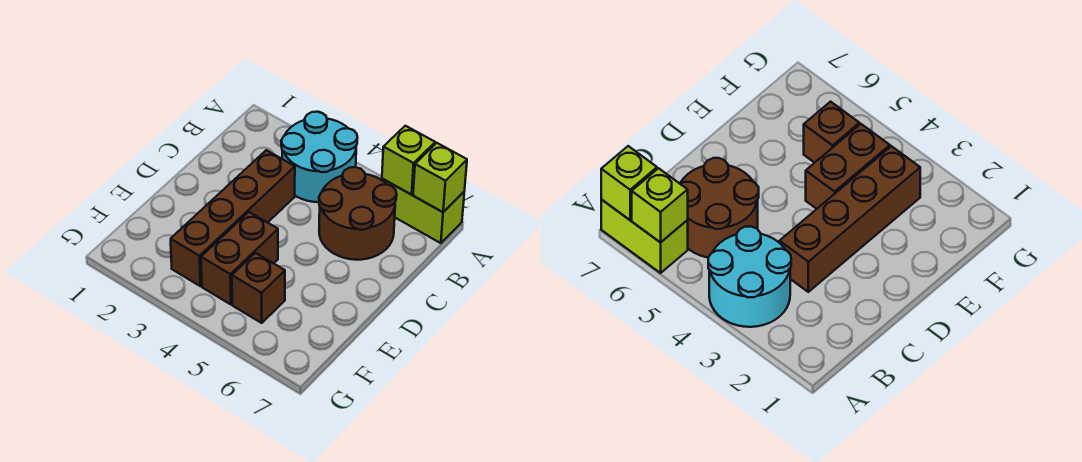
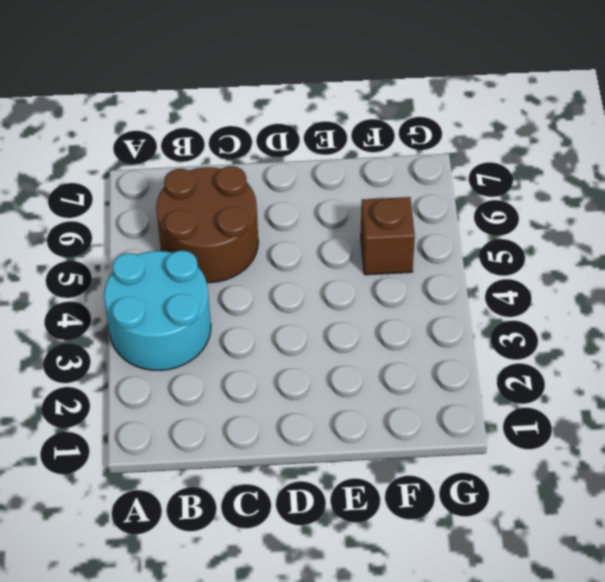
none -> lime 1x2 brick [382,179,464,243]
none -> brown 1x4 brick [171,150,295,286]

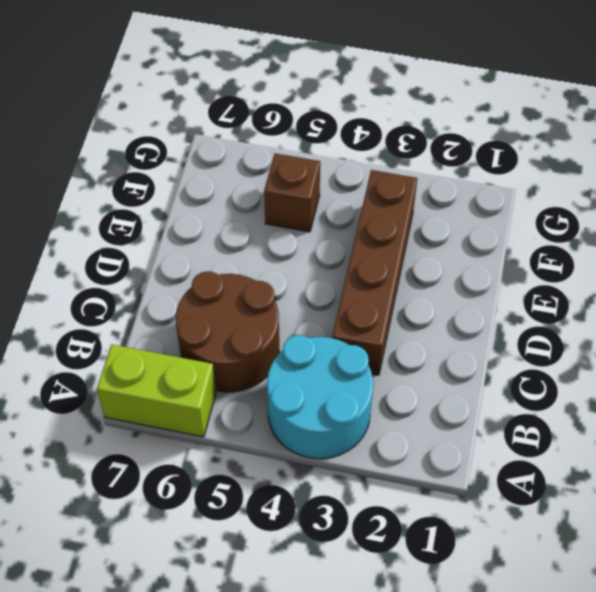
none -> brown 1x2 brick [201,212,278,304]
none -> lime 1x1 brick [382,126,435,195]

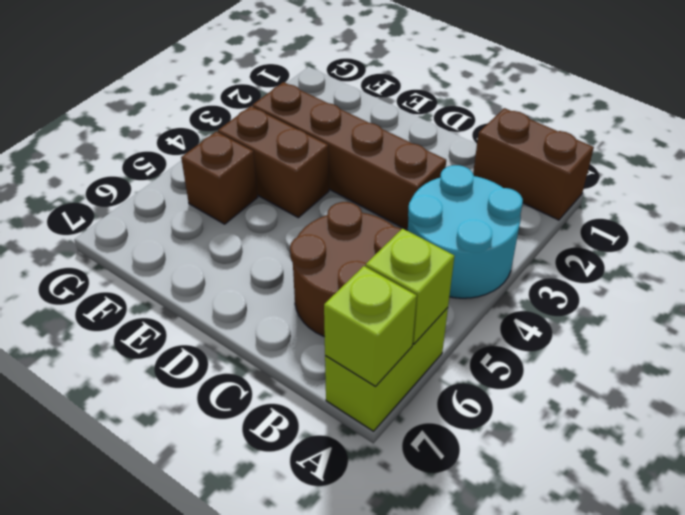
brown 1x2 brick [473,108,594,220] -> none

